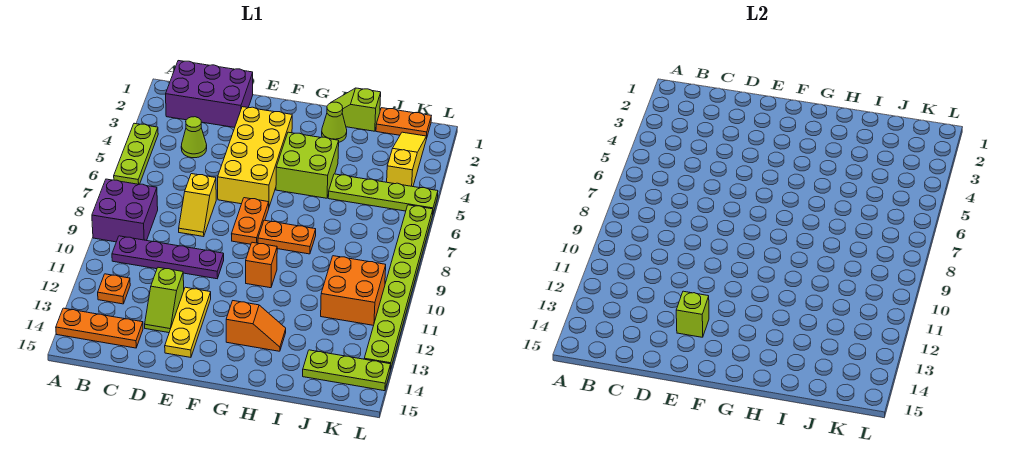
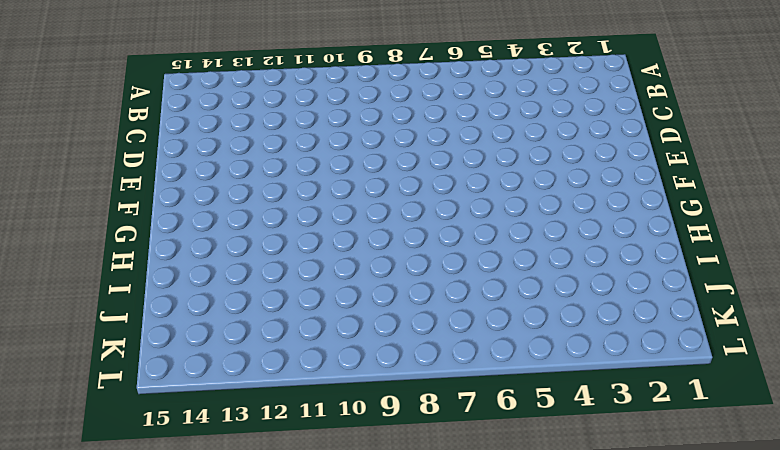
none -> lime 1x3 plate [114,123,158,184]
none -> purple 2x2 brick [92,179,158,242]
none -> orange 1x3 plate [56,308,143,348]

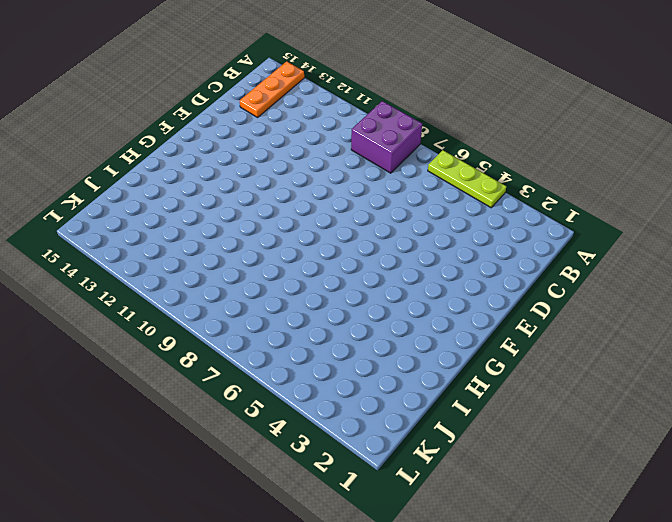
none -> purple 2x3 brick [166,61,253,128]
none -> purple 1x4 plate [112,236,224,279]
none -> orange 1x1 plate [98,274,130,304]

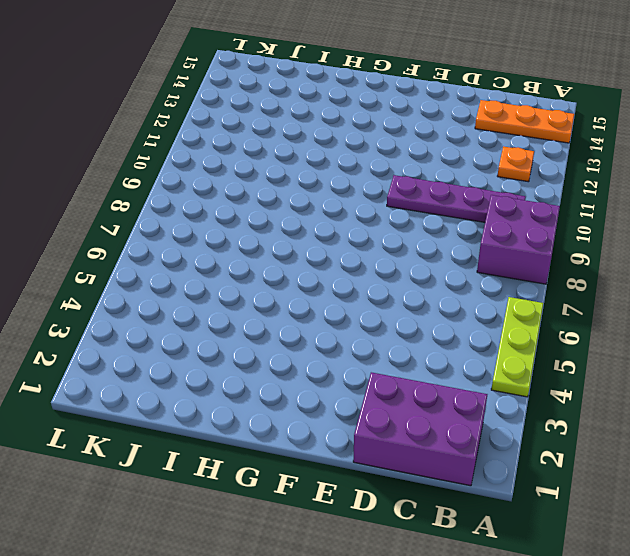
none -> lime 1x1 cone [181,117,207,158]
none -> yellow 1x2 slope [179,174,216,237]
none -> lime 1x2 slope [145,267,184,333]

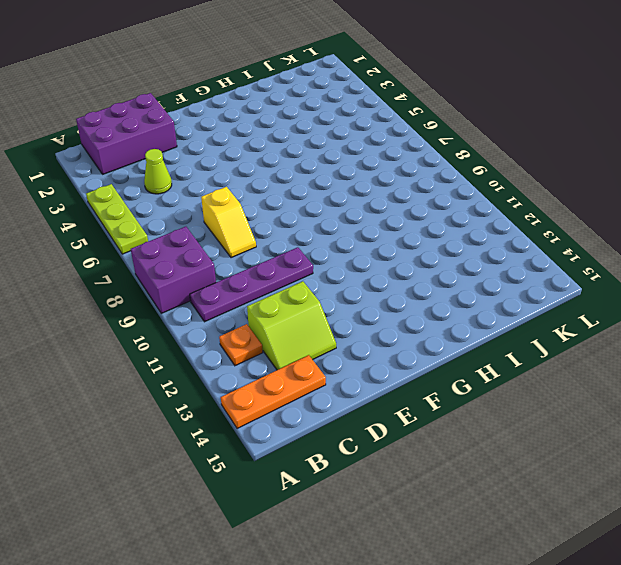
lime 2x2 slope [247,281,336,370] -> lime 1x2 slope [145,267,184,333]
none -> yellow 2x4 brick [218,107,292,206]
none -> yellow 1x3 plate [165,287,211,357]
none -> orange 1x2 plate [232,198,269,244]

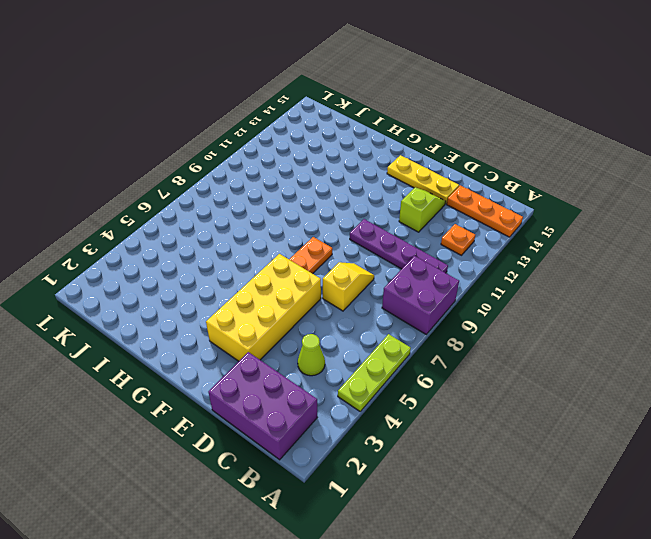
yellow 1x3 plate [387,155,459,204] -> yellow 1x3 plate turned to [165,287,211,357]
none -> lime 2x2 brick [276,132,339,198]
none -> orange 1x2 plate [258,220,316,254]
none -> orange 1x1 brick [246,242,277,288]

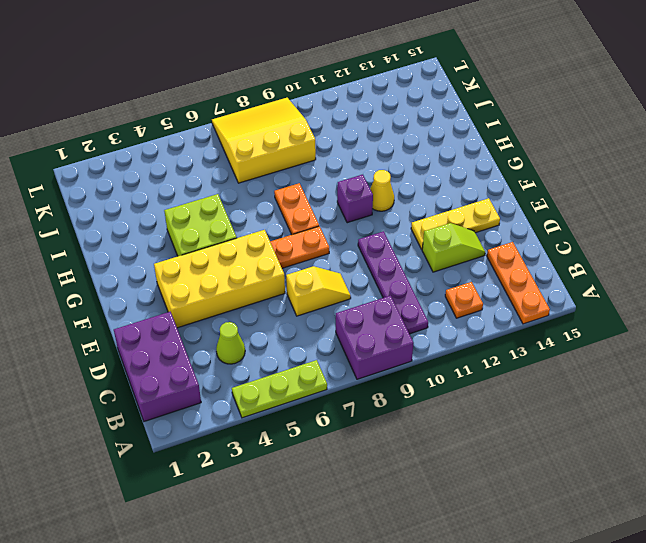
purple 1x1 brick [337,175,373,223] -> orange 1x1 brick [246,242,277,288]
yellow 1x1 cone [370,170,394,211] -> none
yellow 3x3 slope [212,98,316,183] -> lime 1x8 plate [364,205,433,370]
none -> orange 1x2 slope [226,301,286,351]
none -> lime 1x2 slope [331,88,381,131]
none -> lime 1x1 cone [322,102,347,142]

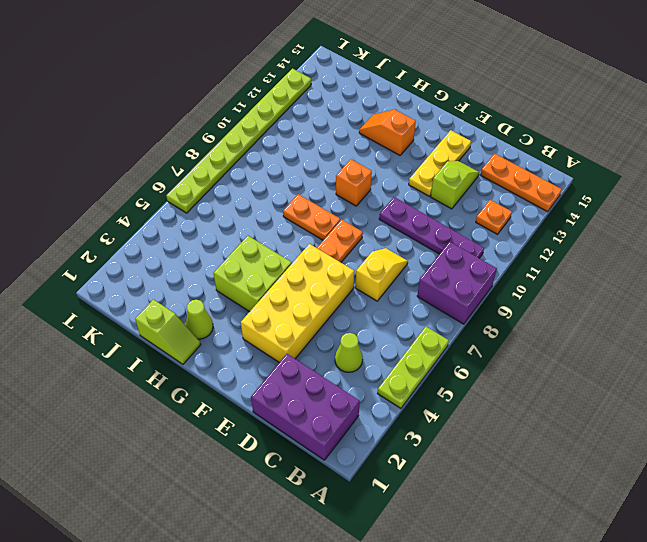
none -> lime 1x4 plate [328,174,438,213]
none -> orange 1x2 plate [376,108,431,139]
none -> orange 2x2 brick [321,256,386,325]

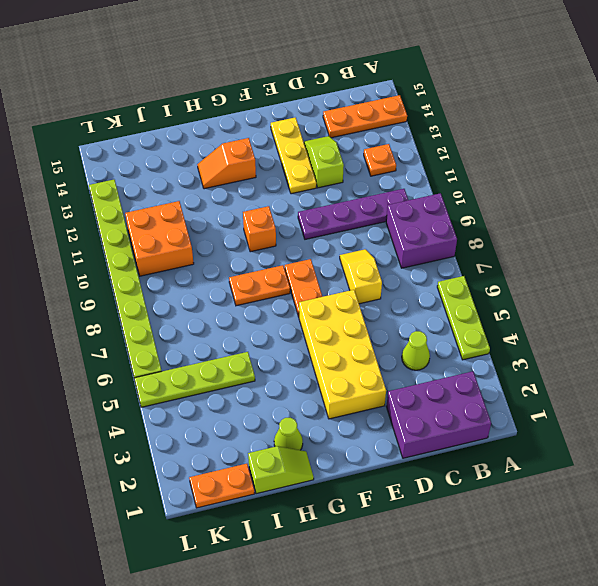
none -> lime 2x2 brick [276,132,339,198]
none -> lime 1x3 plate [303,350,391,391]
none -> yellow 1x3 slope [387,132,426,187]

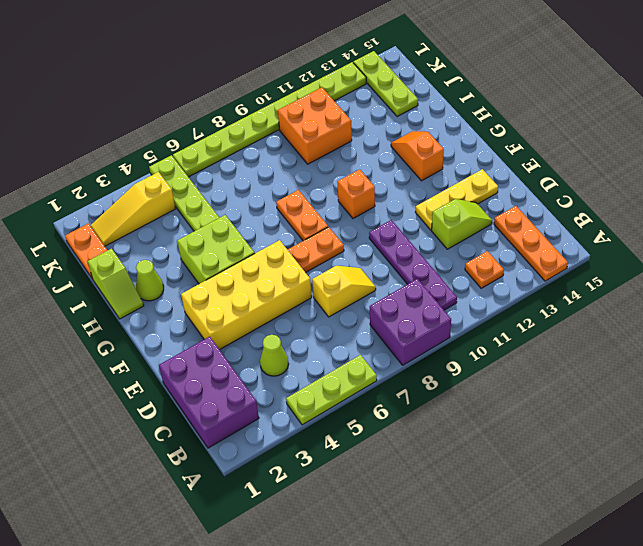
none -> lime 1x1 brick [676,291,709,337]

